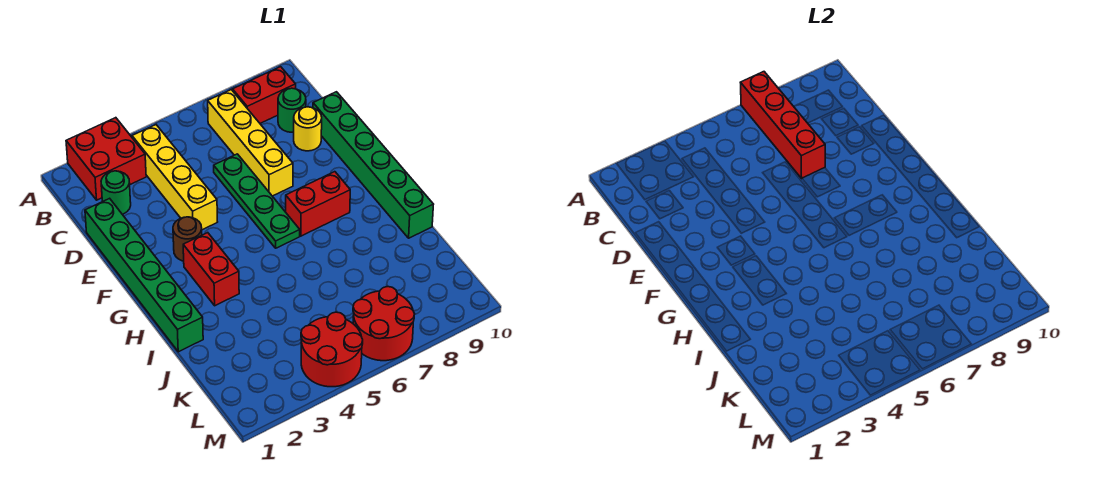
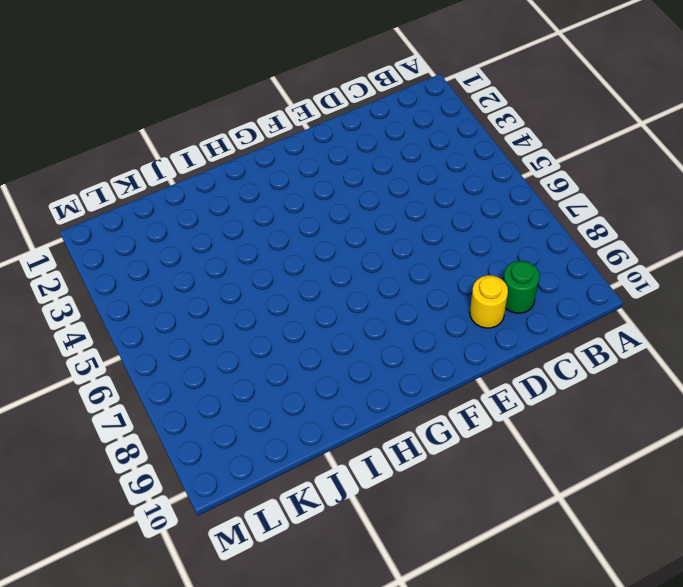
none -> red 2x2 brick [66,118,146,200]
none -> yellow 1x4 brick [132,125,217,230]
none -> yellow 1x4 brick [208,90,293,196]

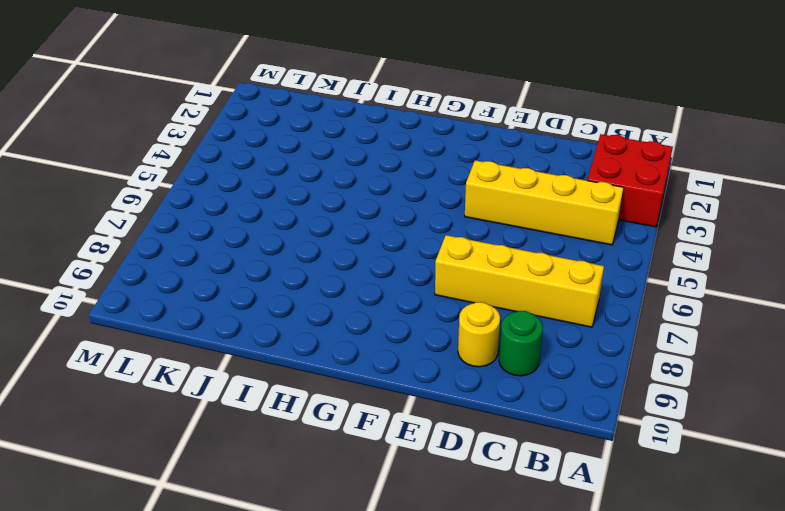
none -> red 1x2 brick [233,67,296,123]
none -> green 1x1 round brick [101,171,131,214]
none -> green 1x6 brick [85,198,203,352]

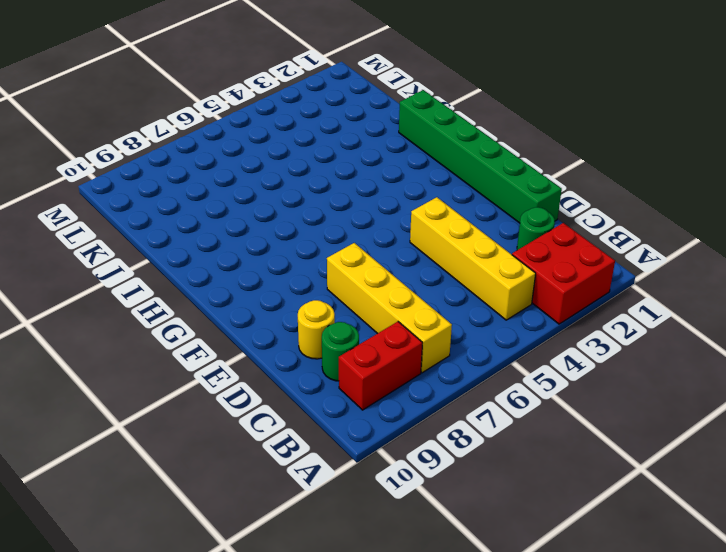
none -> green 1x4 plate [214,154,300,248]
none -> green 1x6 brick [313,92,434,238]
none -> brown 1x1 round brick [173,217,202,261]

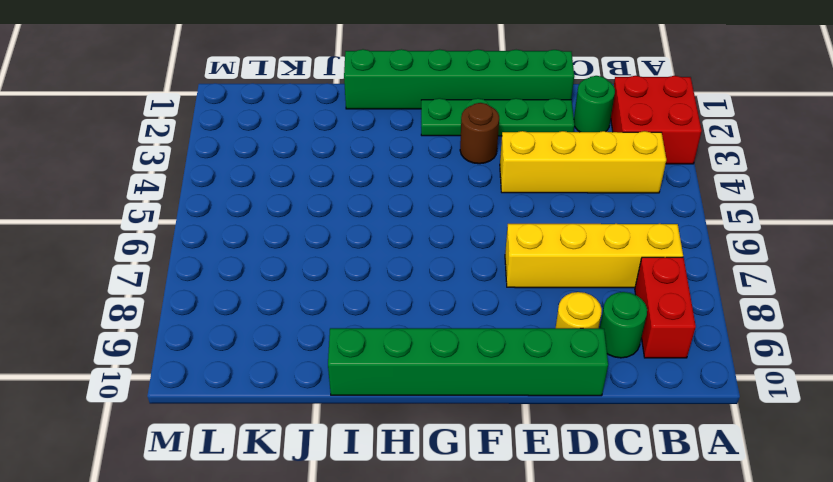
green 1x4 plate [421,98,574,136] -> green 1x4 plate moved to [214,154,300,248]
none -> red 1x2 brick [183,233,239,306]
none -> red 1x2 brick [286,172,350,236]
none -> red 2x2 round brick [301,312,363,387]

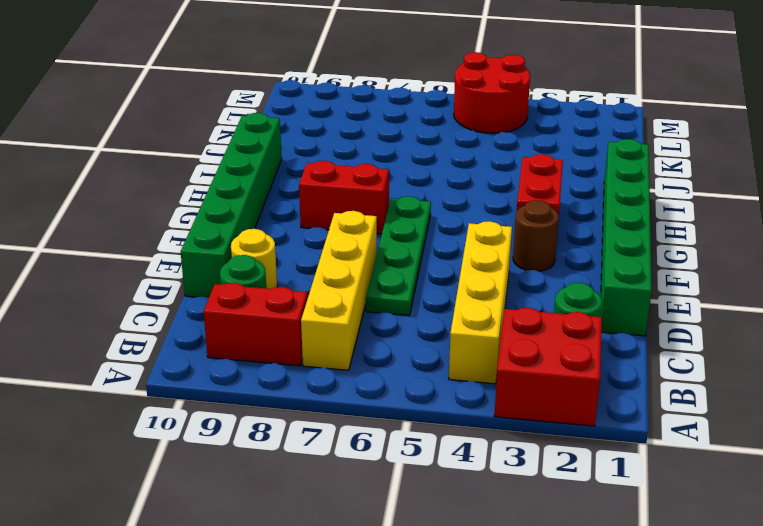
none -> red 2x2 round brick [353,287,414,361]
none -> red 1x4 brick [740,72,825,178]

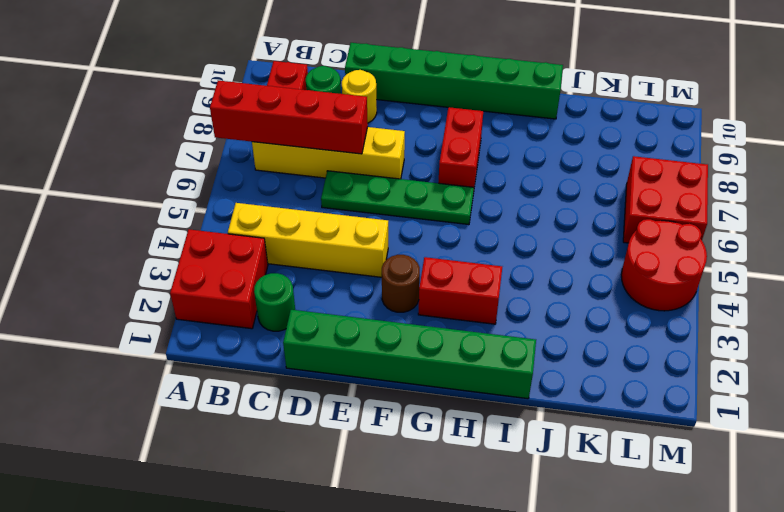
red 2x2 brick [623,156,708,243] -> red 2x2 round brick [353,287,414,361]

